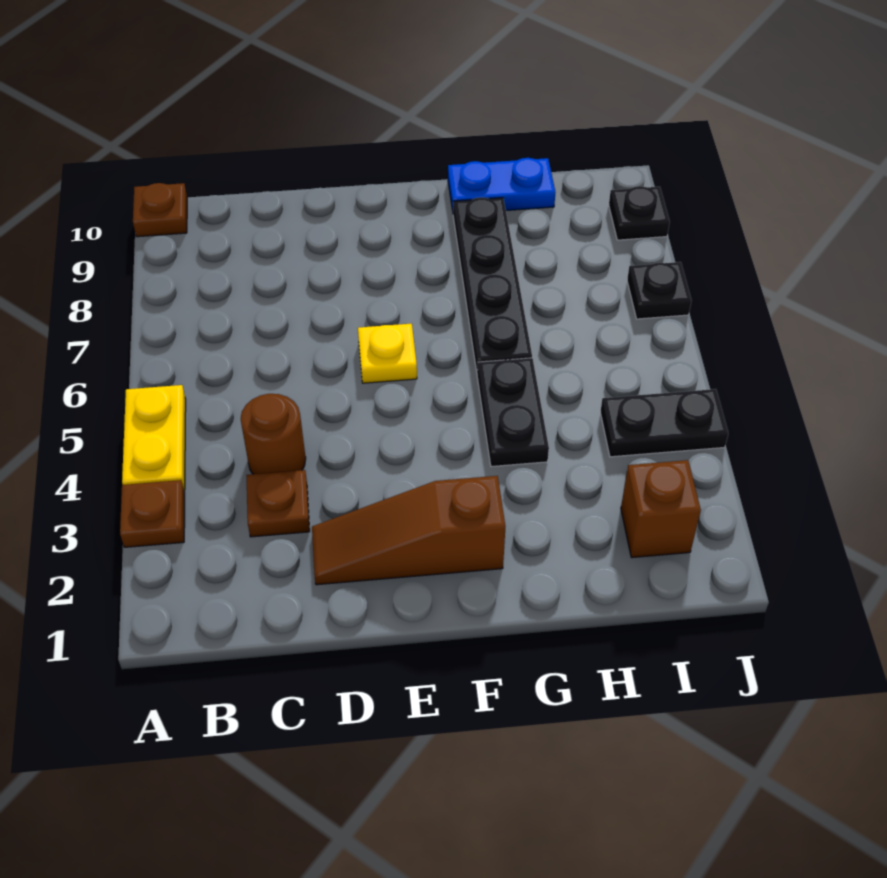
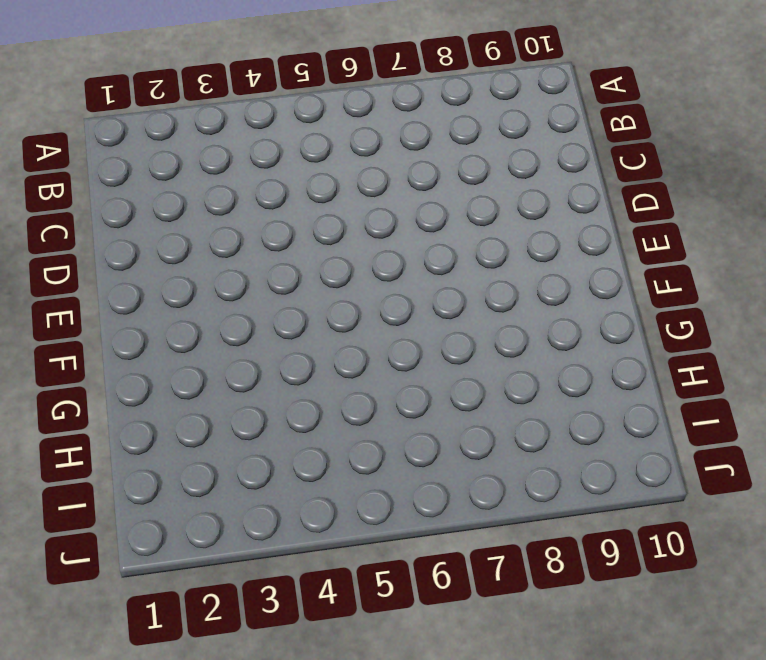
none -> brown 1x1 plate [120,480,185,547]
none -> yellow 1x2 plate [122,385,186,491]
none -> brown 1x1 plate [133,183,187,237]

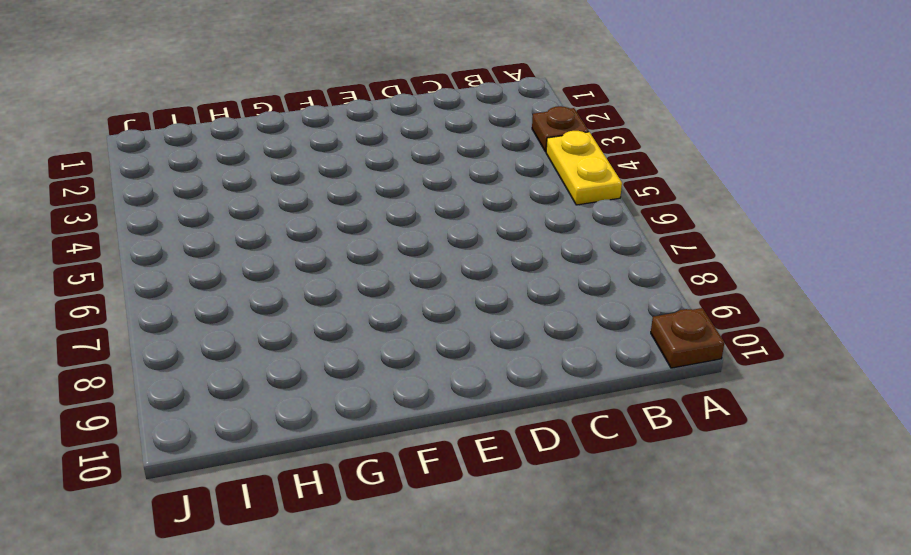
none -> brown 1x1 plate [247,470,310,537]
none -> brown 1x1 round brick [241,394,306,474]
none -> brown 1x3 slope [312,476,505,585]

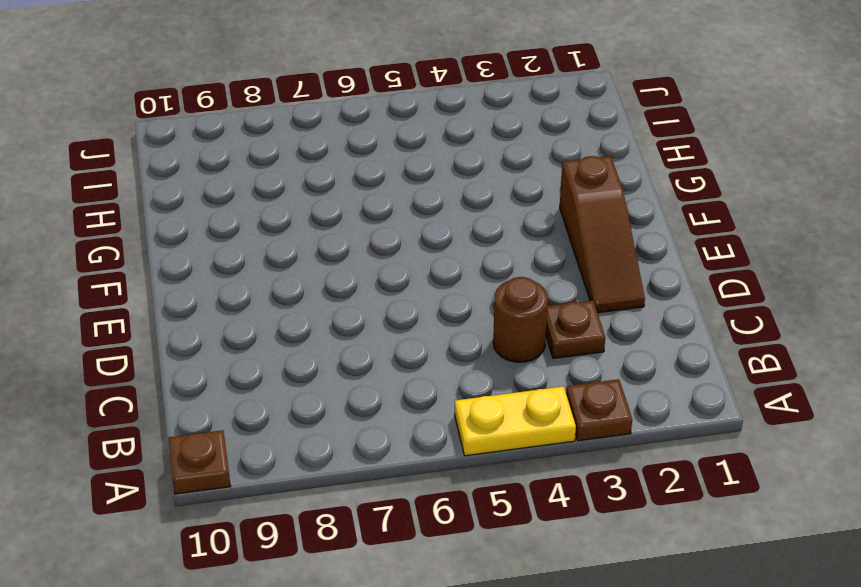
none -> yellow 1x1 plate [358,324,417,383]
none -> black 1x2 plate [477,358,549,467]
none -> black 1x4 plate [453,197,532,371]

